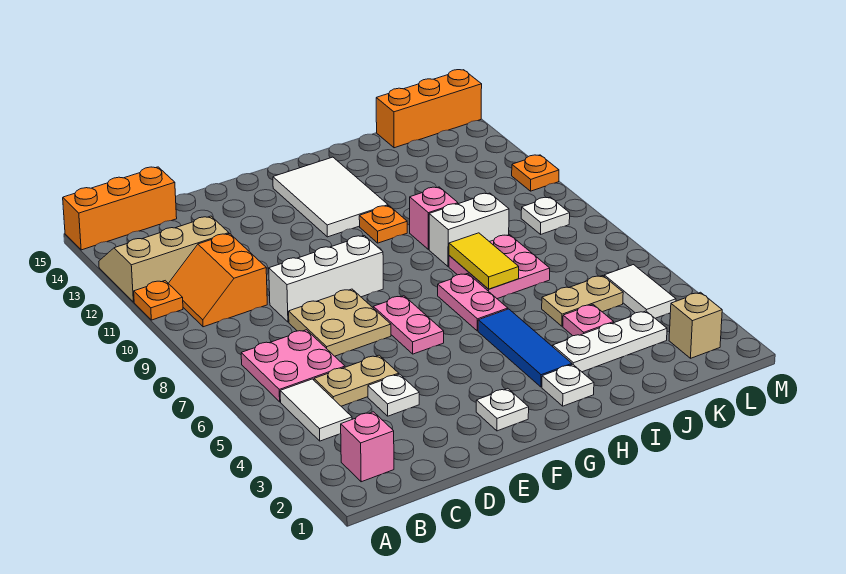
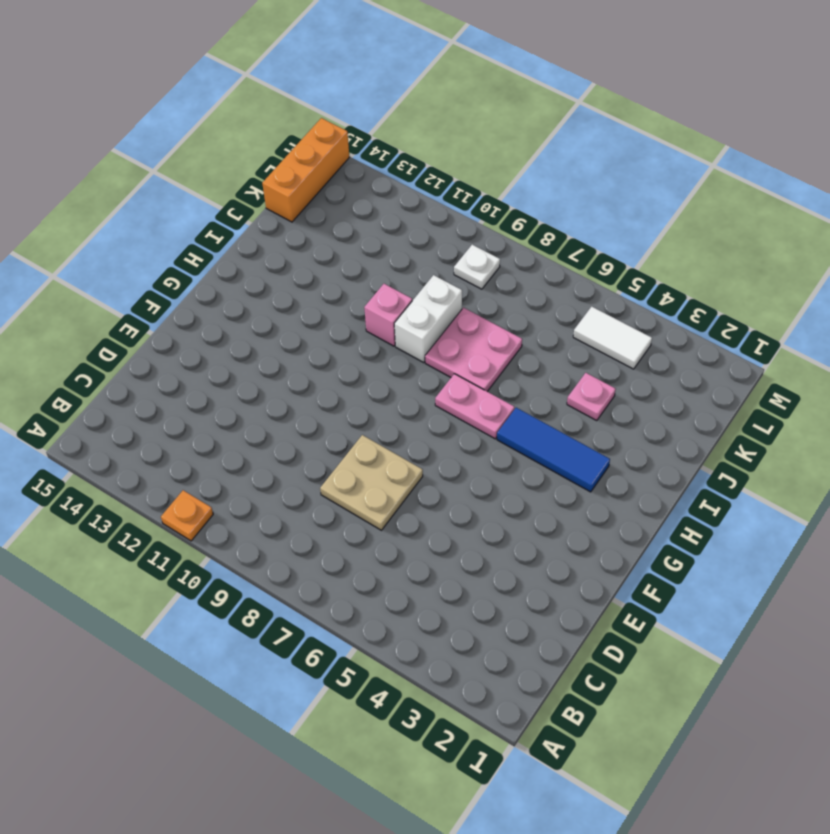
none -> tan 2x3 slope [99,216,229,302]
none -> orange 1x3 brick [63,167,177,250]
none -> pink 1x1 brick [341,412,394,482]
none -> white 1x2 tile [280,379,352,441]

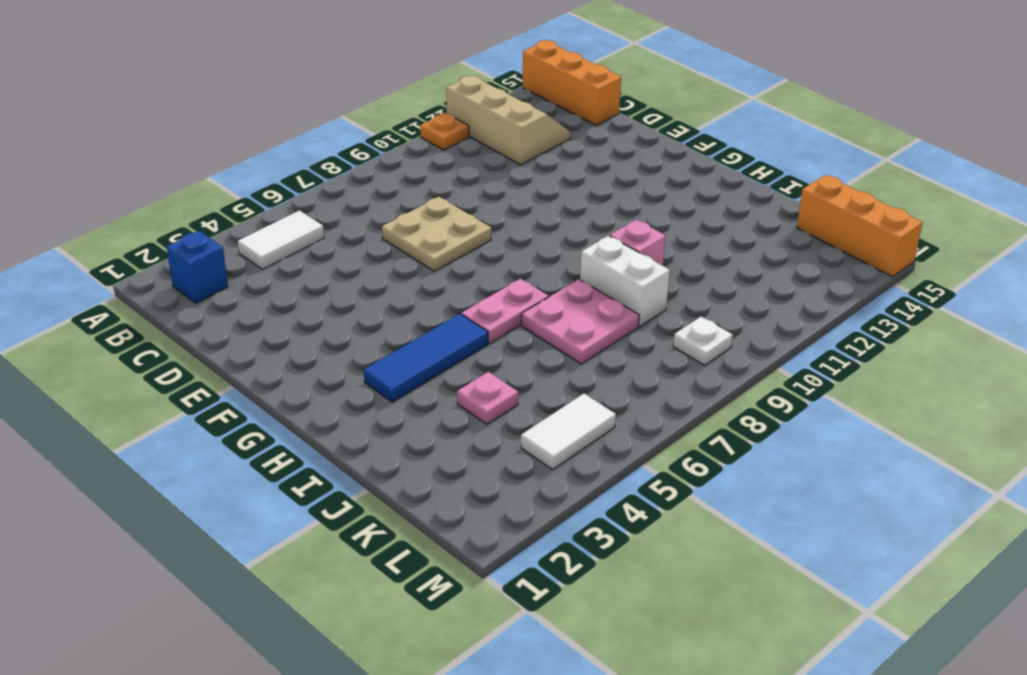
blue 1x1 brick [167,231,228,303] -> pink 1x1 brick [341,412,394,482]
none -> pink 2x2 plate [241,330,345,402]
none -> orange 2x2 slope [168,234,267,327]
none -> tan 1x2 plate [314,355,399,406]
none -> white 1x1 plate [368,374,419,416]

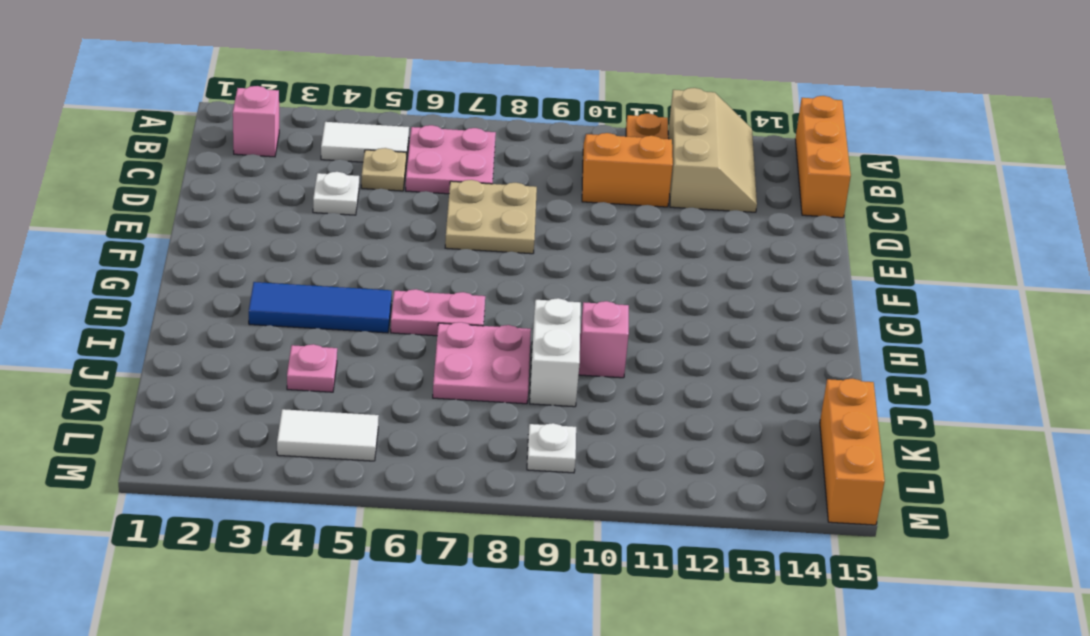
tan 1x1 plate [361,148,406,191] -> tan 1x2 plate [314,355,399,406]
none -> white 1x3 brick [269,236,383,322]
none -> white 1x1 plate [476,388,529,431]
none -> pink 1x2 plate [373,296,444,354]
none -> white 2x3 tile [273,157,388,237]

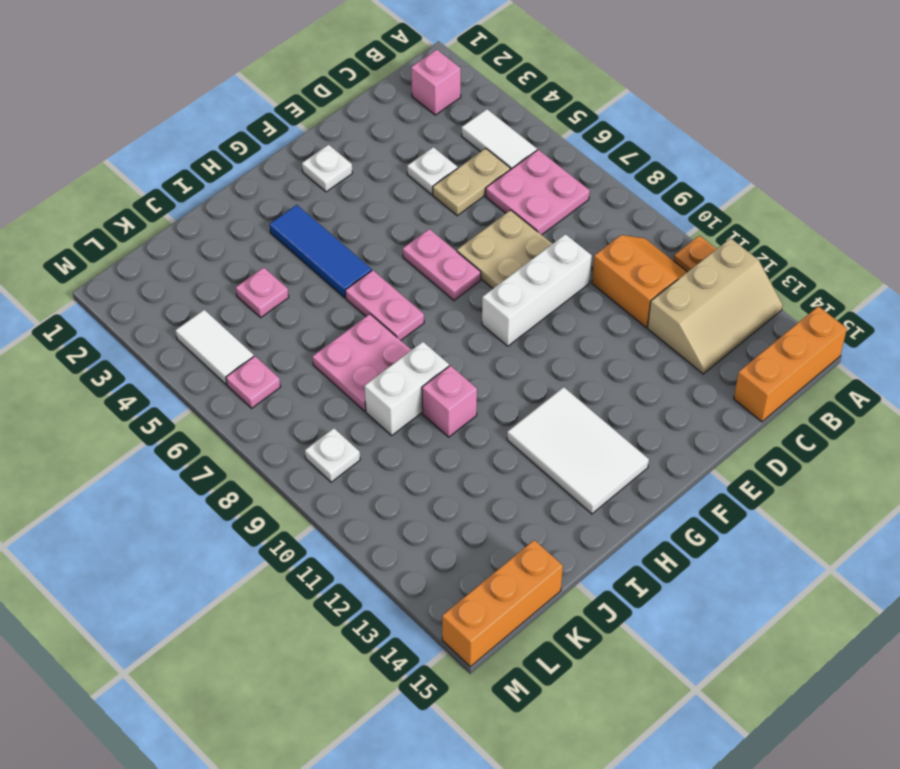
pink 1x1 plate [226,356,280,408] -> none
none -> white 1x1 plate [542,365,594,406]
none -> orange 1x1 plate [359,206,407,243]
none -> white 1x3 plate [553,311,667,372]
none -> tan 1x2 plate [542,276,623,326]

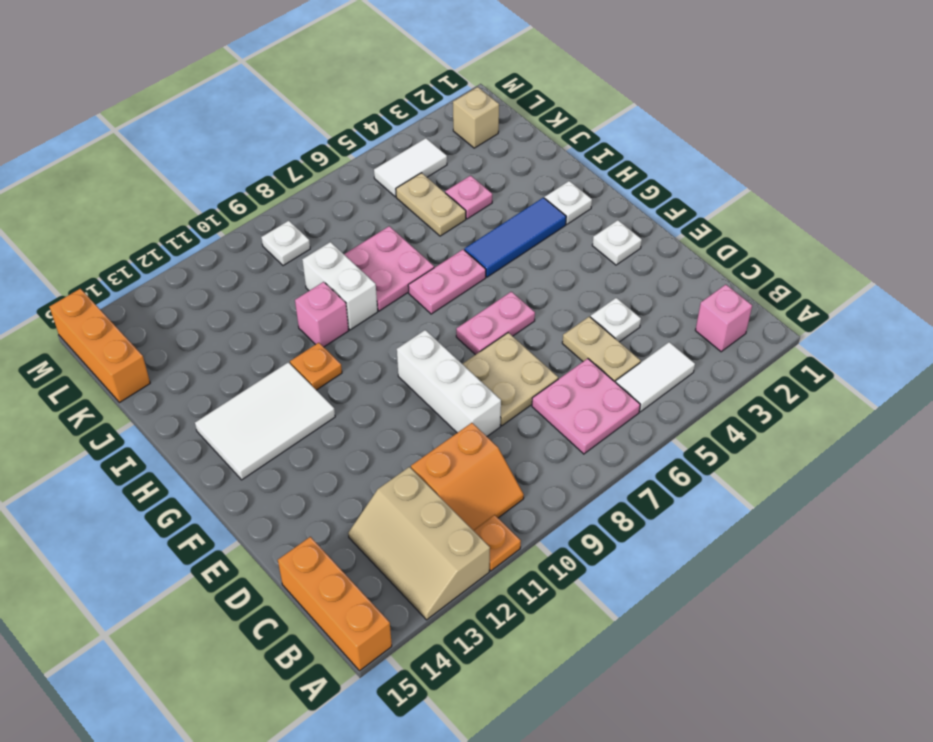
none -> white 1x3 plate [553,311,667,372]
none -> orange 1x1 plate [512,155,559,191]
none -> yellow 1x2 tile [449,233,519,289]

